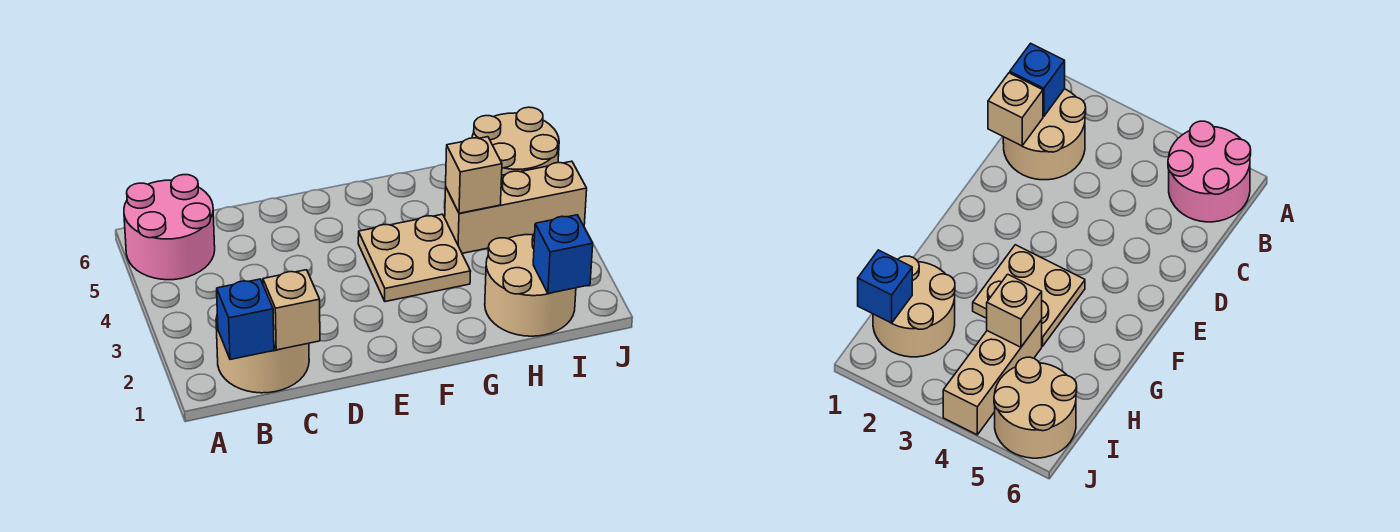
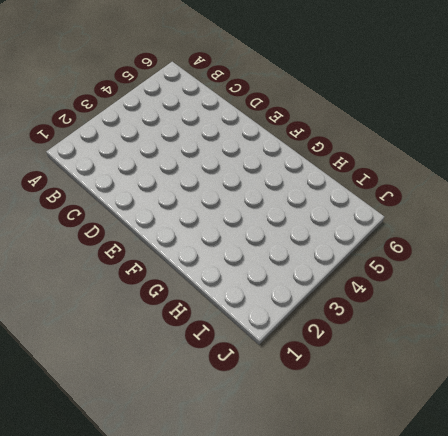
none -> pink 2x2 round brick [124,175,215,280]
none -> tan 2x2 round brick [216,315,309,393]

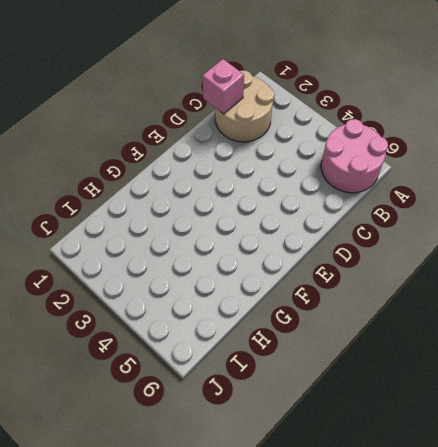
pink 1x1 brick [203,59,244,114] -> tan 1x1 brick [263,270,320,350]
none -> tan 2x2 plate [358,214,471,302]
none -> tan 2x2 round brick [485,233,576,336]

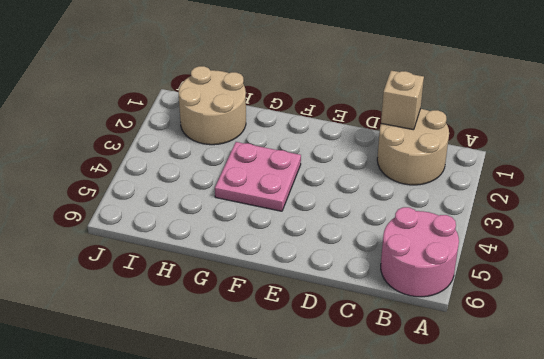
pink 2x2 plate [215,142,301,211] -> tan 2x2 plate [358,214,471,302]
none -> tan 1x3 brick [445,161,587,253]
none -> tan 2x2 round brick [472,107,559,175]

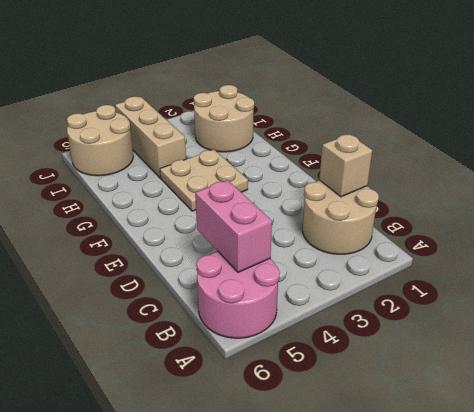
pink 1x2 brick [195,180,272,272] -> none
none -> blue 1x1 brick [217,279,274,360]
none -> tan 1x1 brick [446,137,502,213]

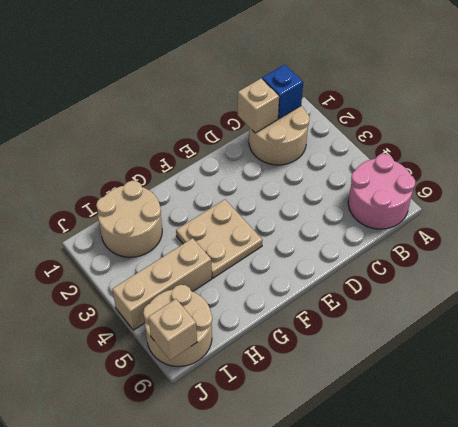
tan 1x1 brick [148,299,197,360] -> tan 1x1 brick moved to [446,137,502,213]
none -> blue 1x1 brick [533,215,593,294]

